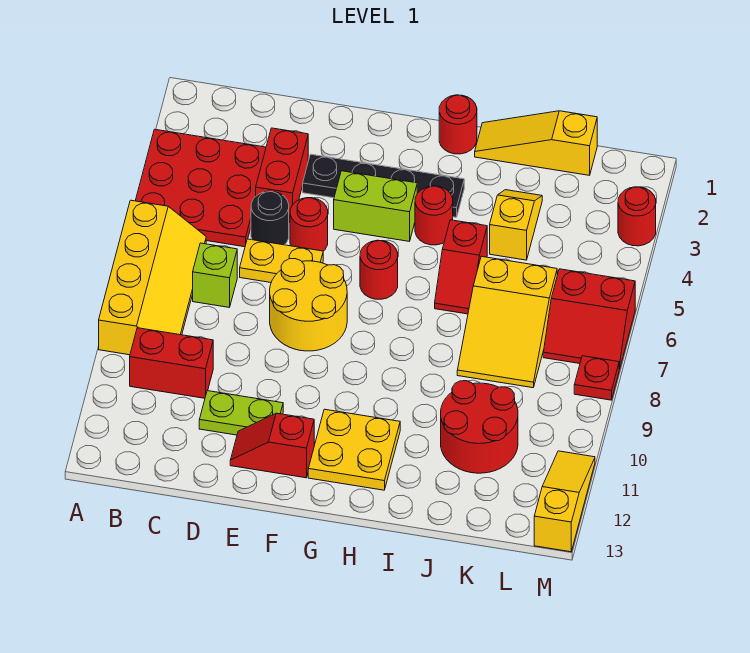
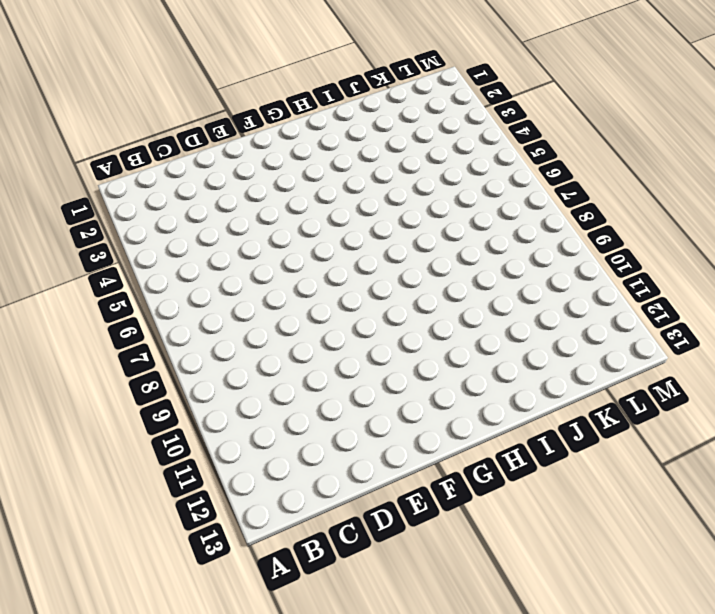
none -> red 3x3 plate [135,129,266,247]
none -> yellow 2x4 slope [99,200,206,355]
none -> red 1x2 brick [130,328,213,398]

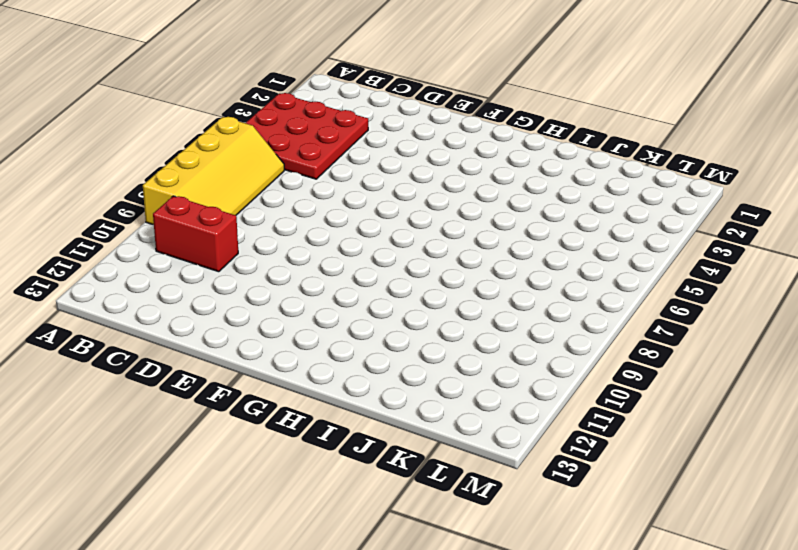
none -> lime 1x1 brick [193,243,237,307]
none -> red 1x2 brick [256,128,308,222]
none -> black 1x1 round brick [251,191,289,245]

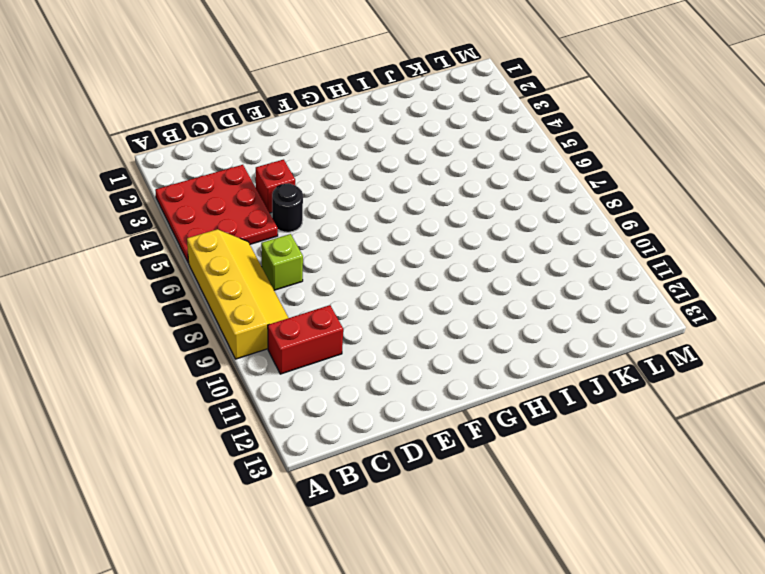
red 1x1 brick [256,160,295,213] -> red 1x2 brick [256,128,308,222]
none -> yellow 1x2 plate [240,239,323,283]
none -> lime 1x2 plate [199,391,283,435]
none -> black 1x4 plate [303,154,464,217]

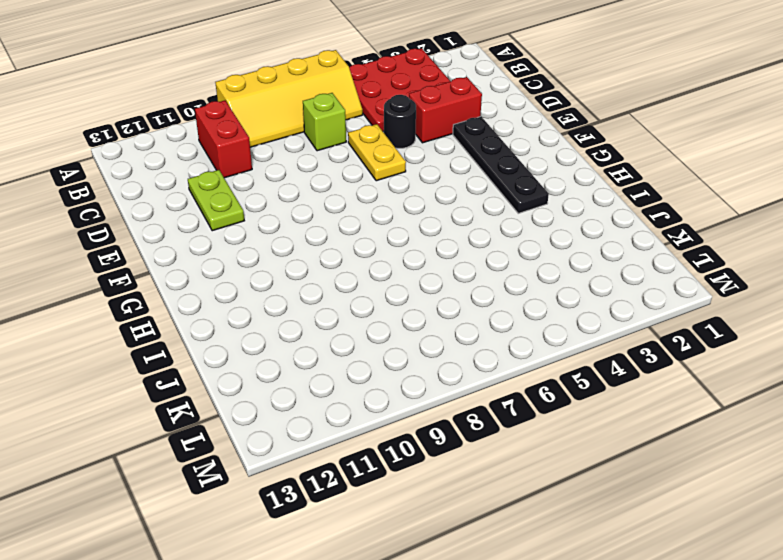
none -> red 1x1 round brick [290,198,328,251]
none -> yellow 2x2 round brick [270,259,347,351]
none -> red 1x2 slope [230,413,314,478]

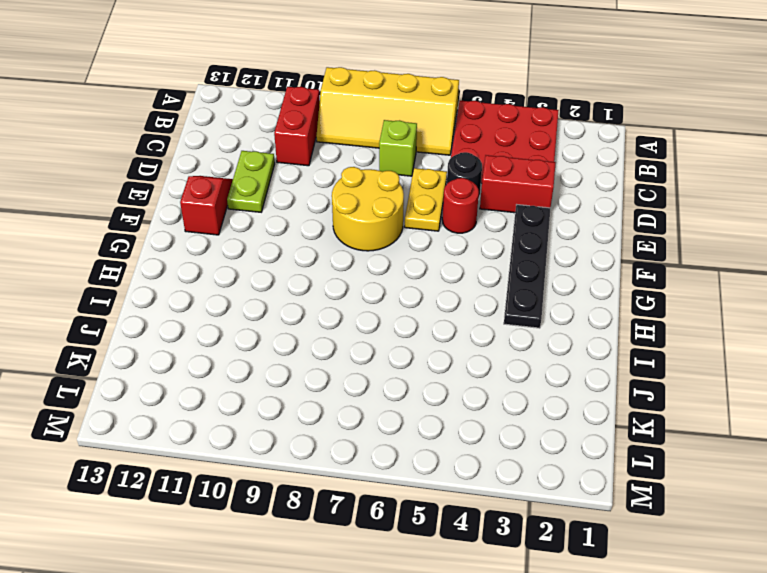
none -> lime 1x2 brick [334,171,417,241]
none -> red 1x1 round brick [360,240,398,299]
none -> yellow 2x2 plate [308,409,400,490]

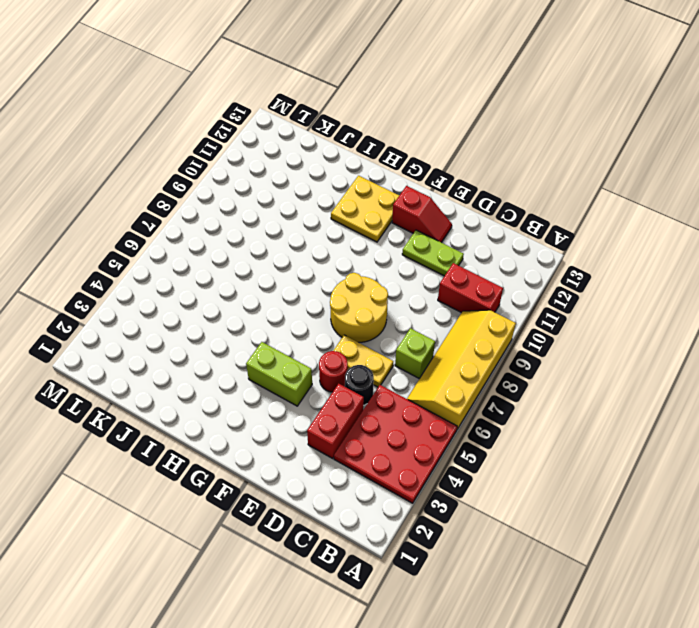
none -> black 1x4 plate [303,154,464,217]
none -> red 1x1 round brick [360,240,398,299]
none -> red 1x1 round brick [439,95,477,154]

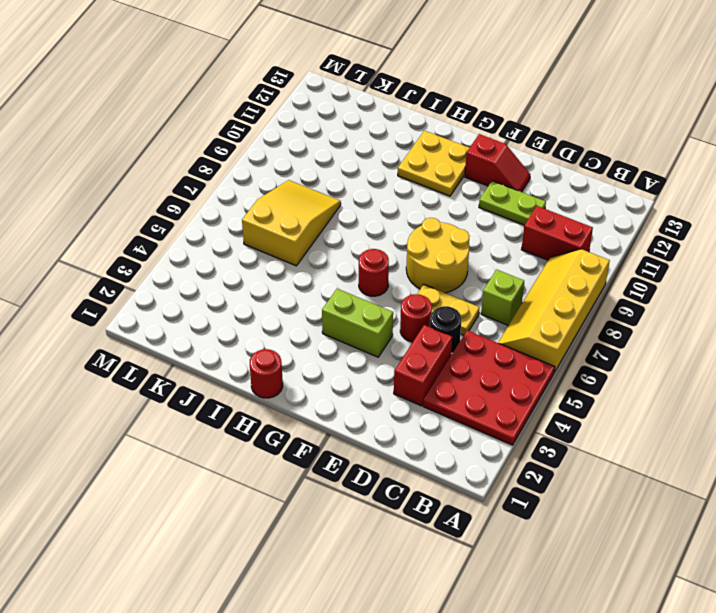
none -> black 1x4 plate [303,154,464,217]
none -> red 1x1 round brick [415,186,453,245]
none -> yellow 1x3 slope [475,111,597,175]

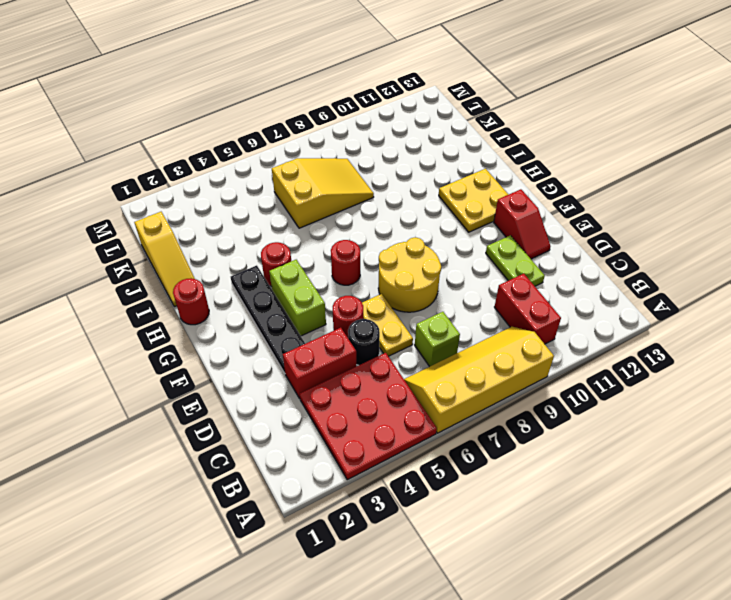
none -> red 1x2 slope [435,220,487,314]
none -> yellow 1x2 slope [490,190,542,260]
none -> red 2x2 round brick [441,381,518,473]

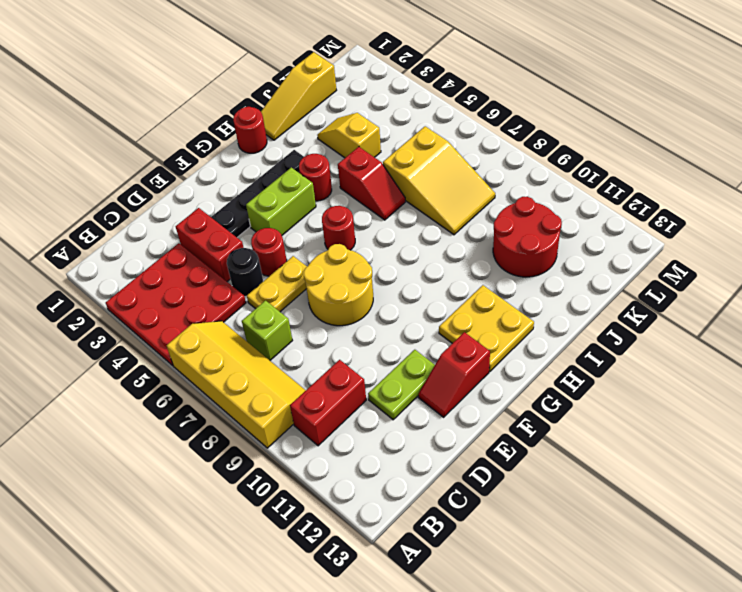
none -> red 2x2 slope [543,269,635,370]
none -> red 1x1 round brick [618,187,656,246]
none -> red 1x1 plate [574,356,619,400]

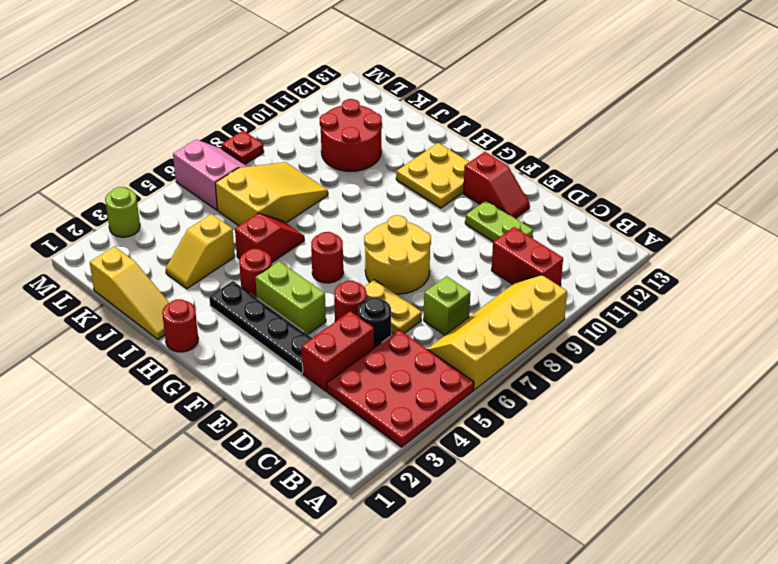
pink 2x2 slope [173,140,247,210] -> red 2x2 slope [543,269,635,370]
lime 1x1 round brick [105,187,140,237] -> red 1x1 round brick [618,187,656,246]
none -> yellow 1x3 slope [534,451,595,552]

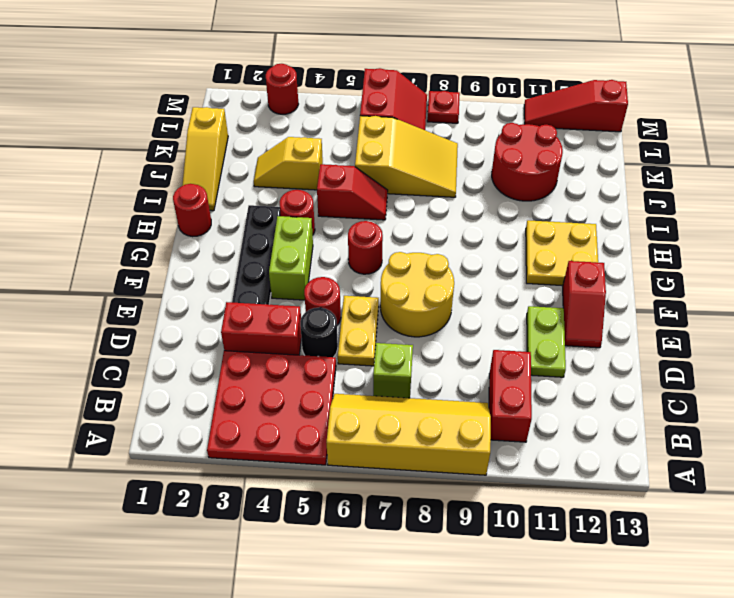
red 1x3 slope [524,80,628,132] -> yellow 1x3 slope [534,451,595,552]

